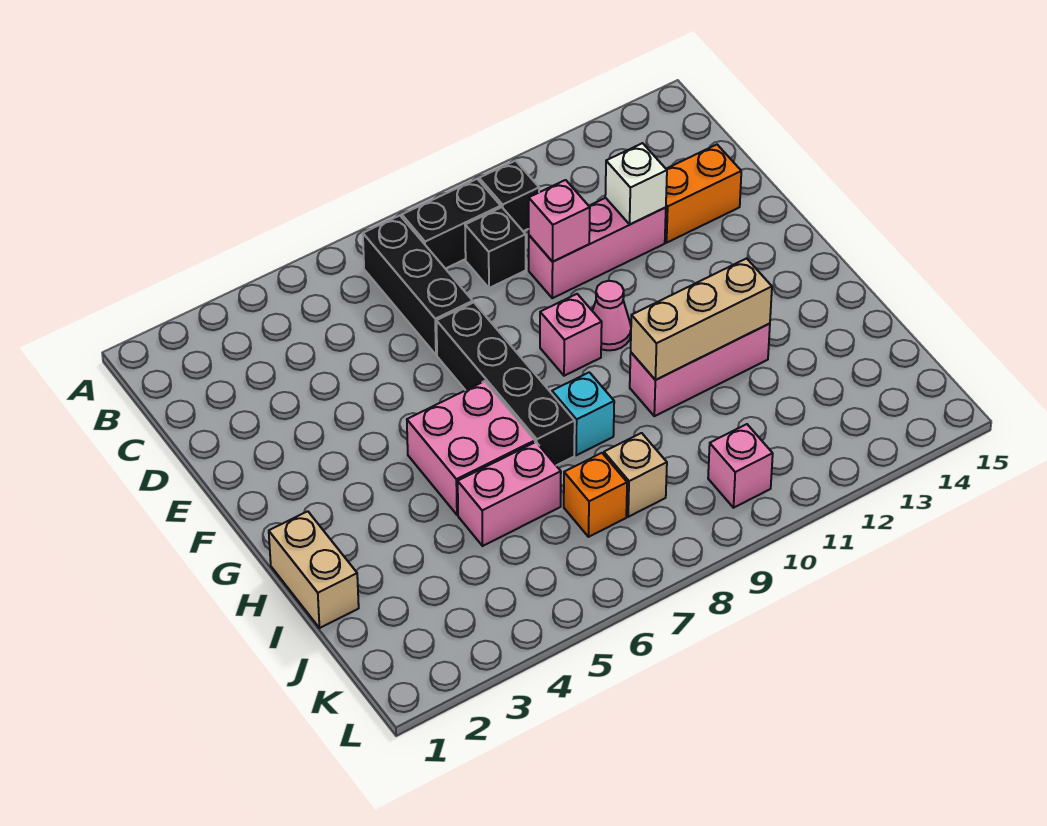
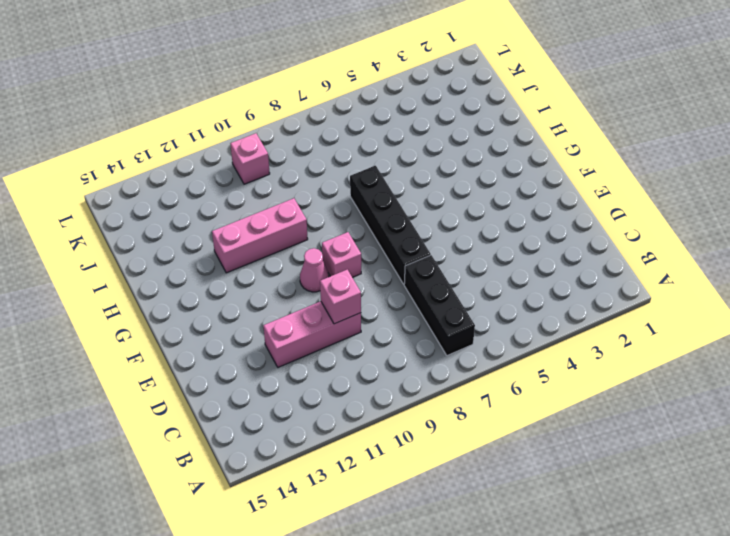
none -> black 1x2 brick [402,179,501,269]
none -> black 1x1 brick [479,161,539,231]
none -> black 1x1 brick [465,207,526,288]

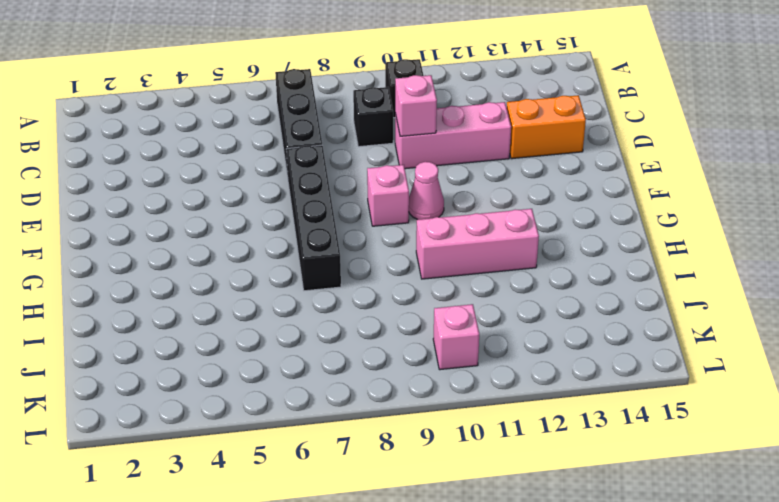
none -> black 1x2 brick [402,179,501,269]
none -> pink 2x2 brick [407,381,535,515]
none -> tan 1x2 brick [269,511,359,628]

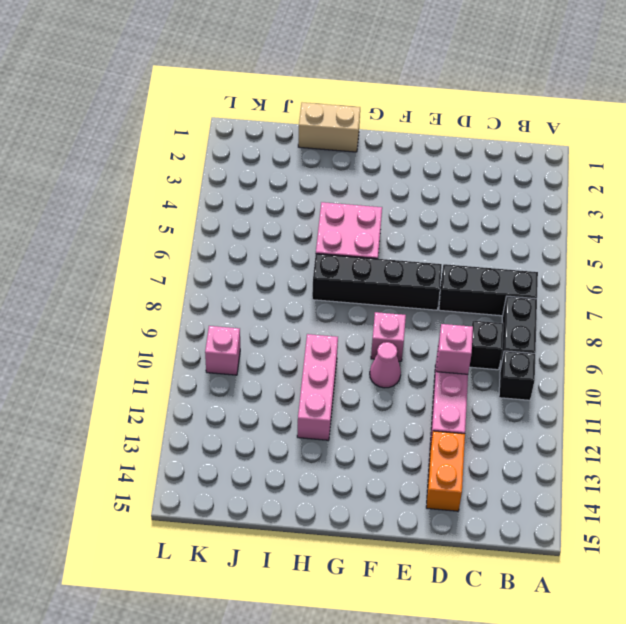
none -> cyan 1x1 brick [552,372,614,455]
none -> pink 1x2 brick [458,442,561,546]
none -> orange 1x1 brick [564,453,627,537]

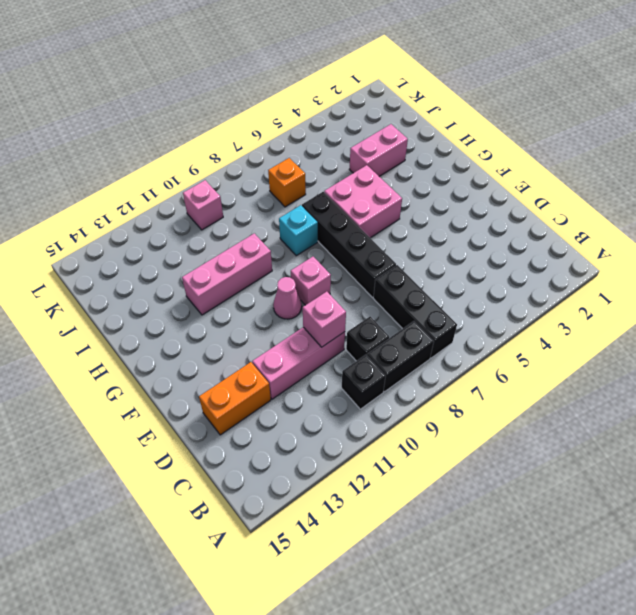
pink 1x2 brick [349,124,408,176] -> pink 1x2 brick moved to [458,442,561,546]
none -> tan 1x2 brick [269,511,359,628]
none -> tan 1x1 brick [604,433,667,517]
none -> white 1x1 brick [605,143,667,224]

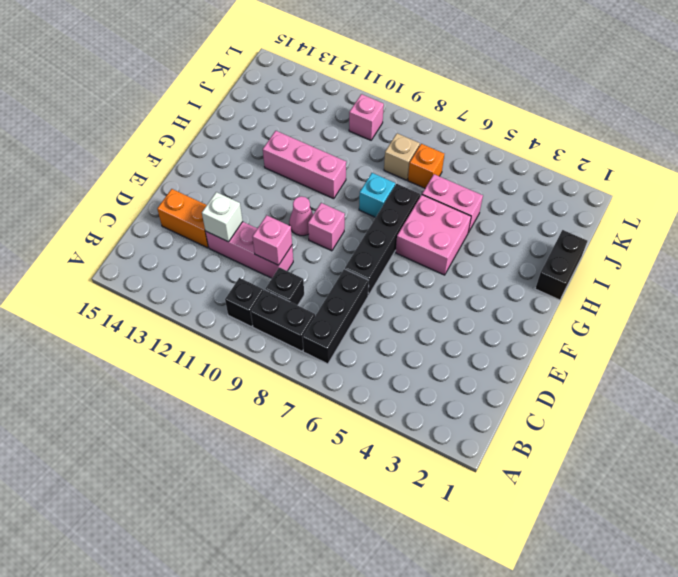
black 1x2 brick [535,230,587,300] -> tan 1x2 brick [269,511,359,628]
none -> tan 1x3 brick [631,258,772,380]

